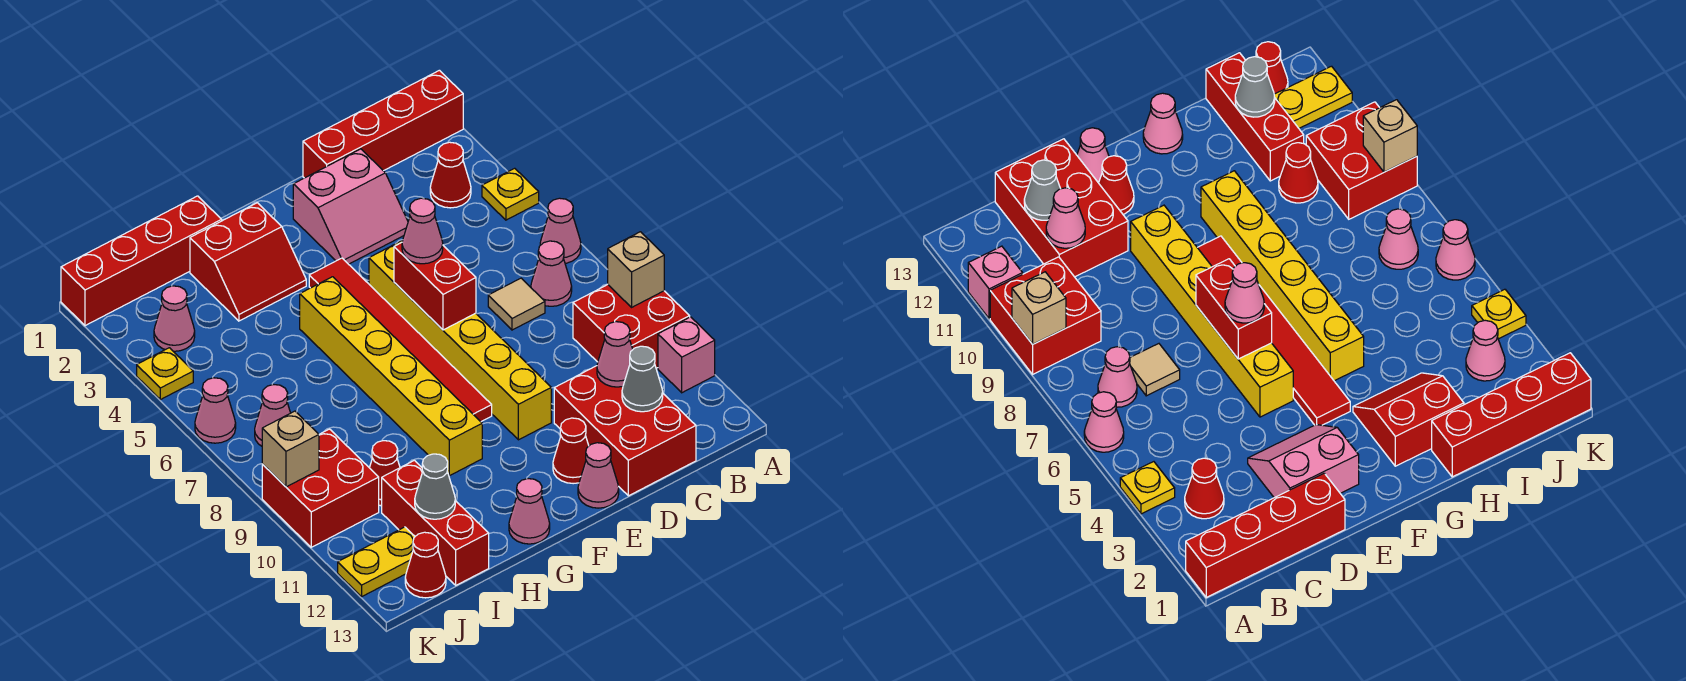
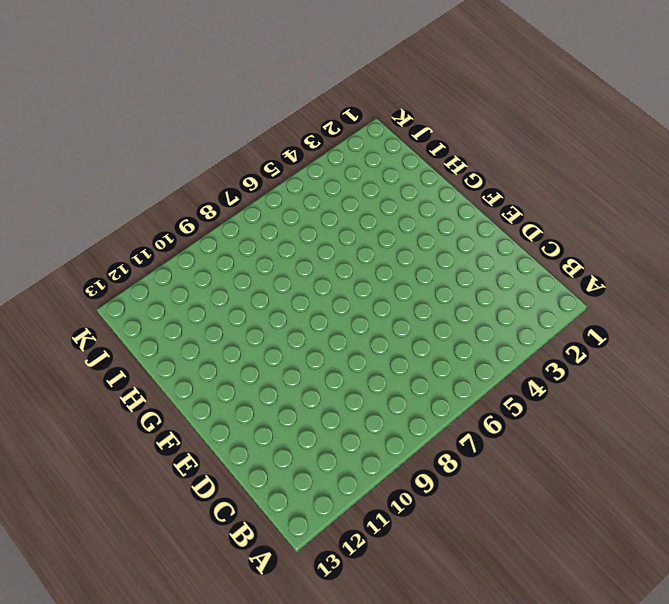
none -> red 1x4 brick [303,70,463,178]
none -> yellow 1x1 plate [482,168,539,220]
none -> pink 1x1 cone [540,198,581,263]
none -> red 2x2 brick [573,284,690,368]

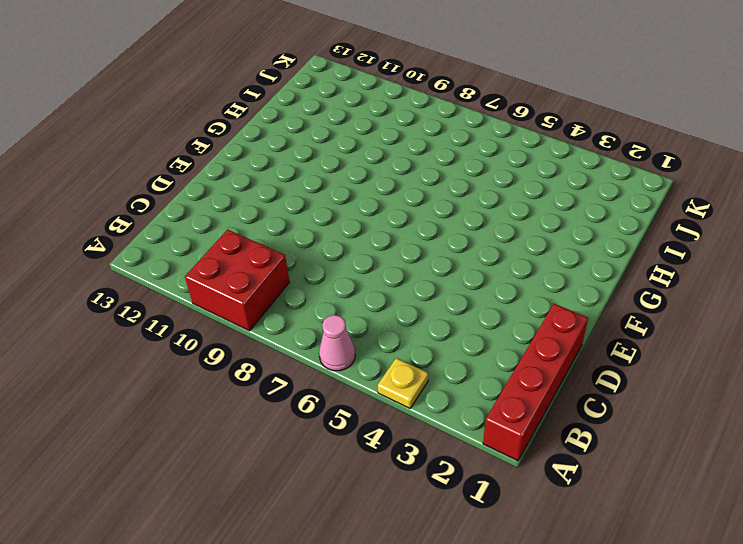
none -> pink 1x1 brick [658,317,715,393]
none -> red 1x1 cone [430,142,471,208]
none -> pink 1x1 cone [531,241,572,306]
none -> tan 1x1 tile [488,278,545,330]

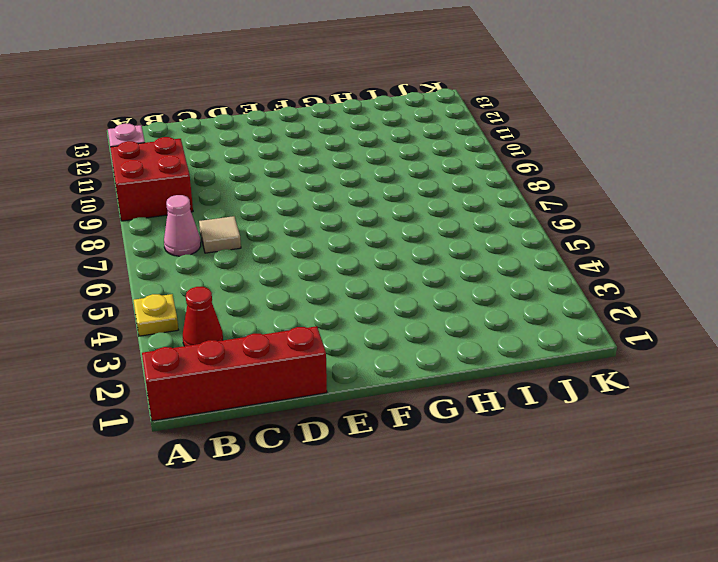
none -> pink 1x1 cone [540,198,581,263]
none -> red 2x3 brick [554,366,696,496]
none -> pink 2x2 slope [293,149,408,264]
none -> yellow 1x6 brick [369,241,551,440]

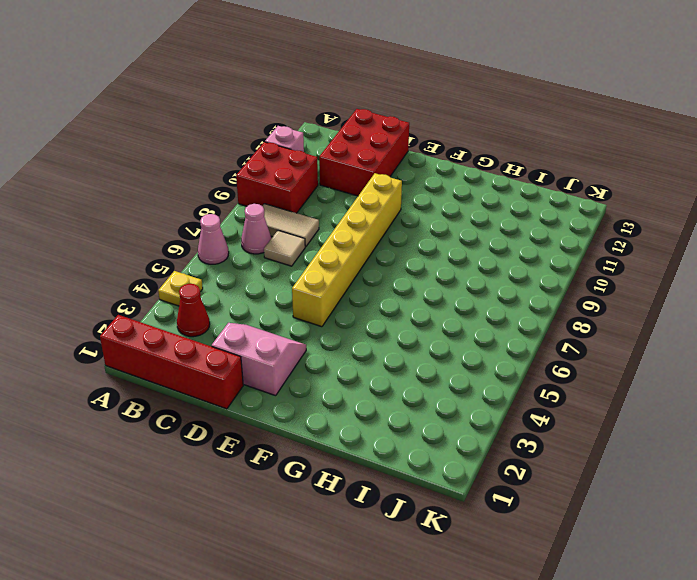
tan 1x2 tile [263,204,319,247] -> none
none -> red 1x1 cone [553,418,589,484]
none -> pink 1x1 cone [578,443,619,508]
none -> red 1x6 tile [309,258,492,422]
none -> red 2x2 slope [190,203,306,321]

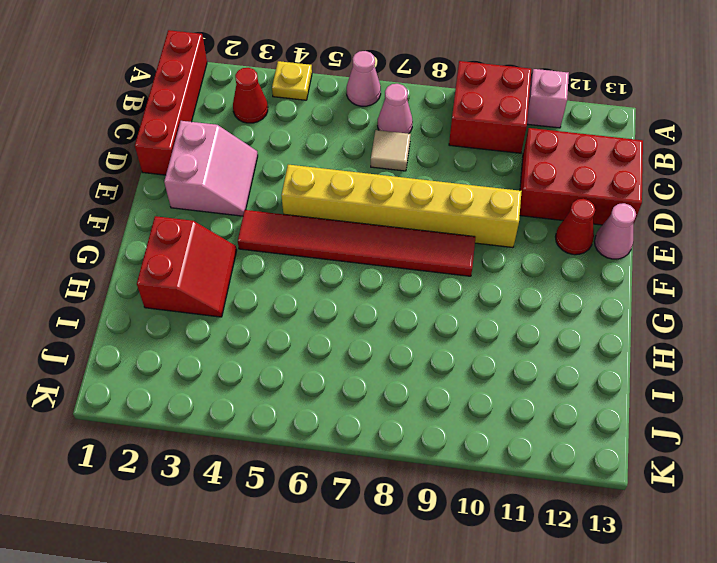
none -> yellow 1x6 brick [300,277,482,476]
none -> pink 1x1 cone [509,479,550,544]
none -> red 1x4 brick [61,196,222,326]
none -> red 1x1 cone [370,441,400,506]

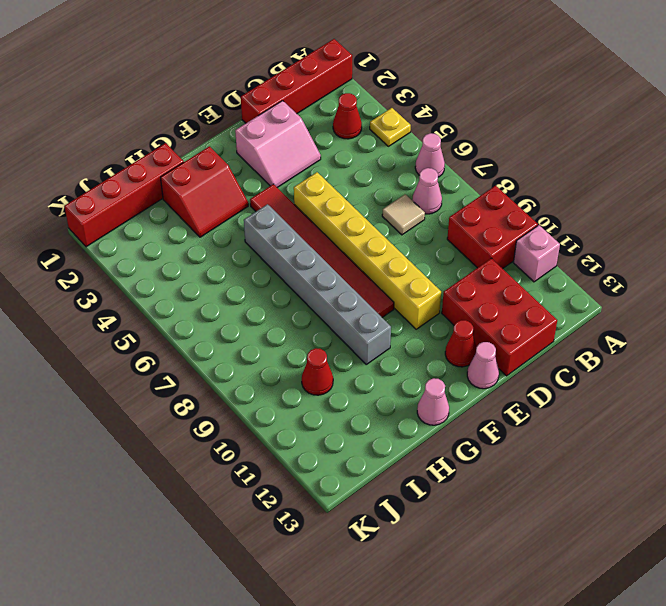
grey 1x6 brick [244,204,391,364] -> yellow 1x6 brick [300,277,482,476]
none -> red 1x3 brick [382,460,489,585]
none -> pink 1x1 cone [154,286,195,351]
none -> pink 1x1 cone [255,385,290,446]
none -> red 2x2 brick [262,429,379,547]

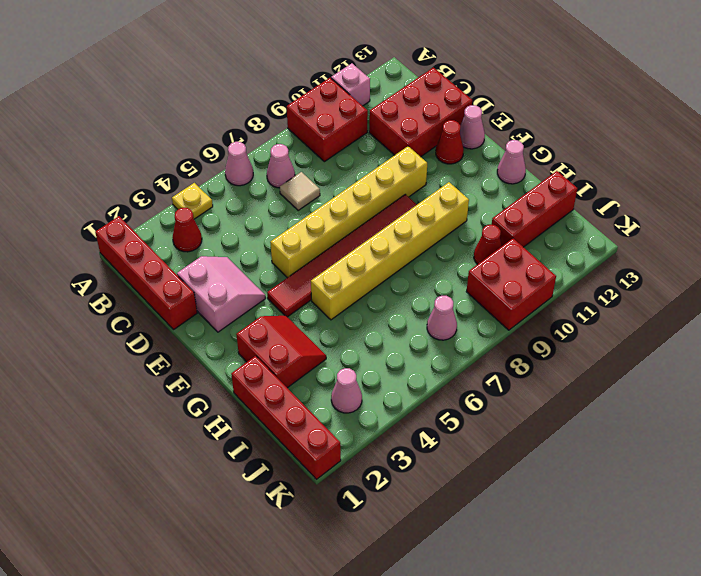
none -> yellow 1x2 plate [338,527,415,597]
none -> red 1x1 cone [405,532,446,598]
none -> yellow 1x1 plate [137,348,193,400]
none -> pink 1x1 cone [195,378,236,443]

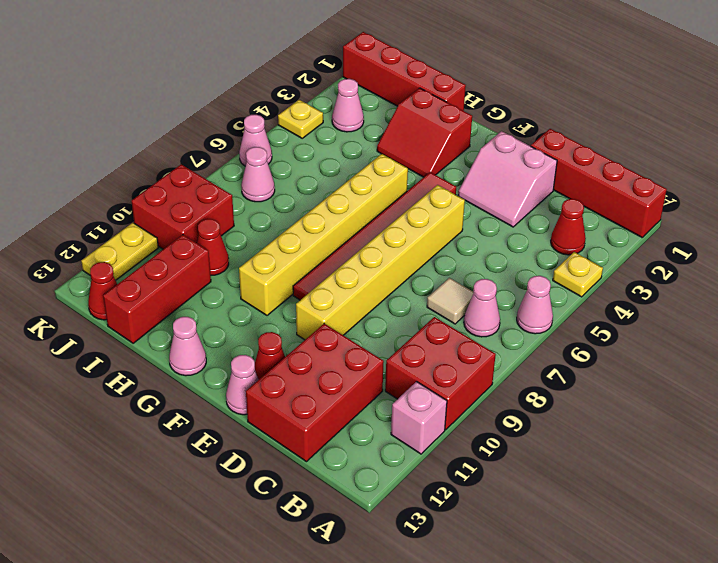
yellow 1x2 plate [81,223,158,280] -> yellow 1x2 plate turned to [338,527,415,597]
none -> tan 1x1 brick [608,232,664,307]
none -> pink 1x1 cone [597,322,633,387]
none -> grey 1x1 cone [622,346,663,412]
none -> red 1x2 brick [394,243,476,330]

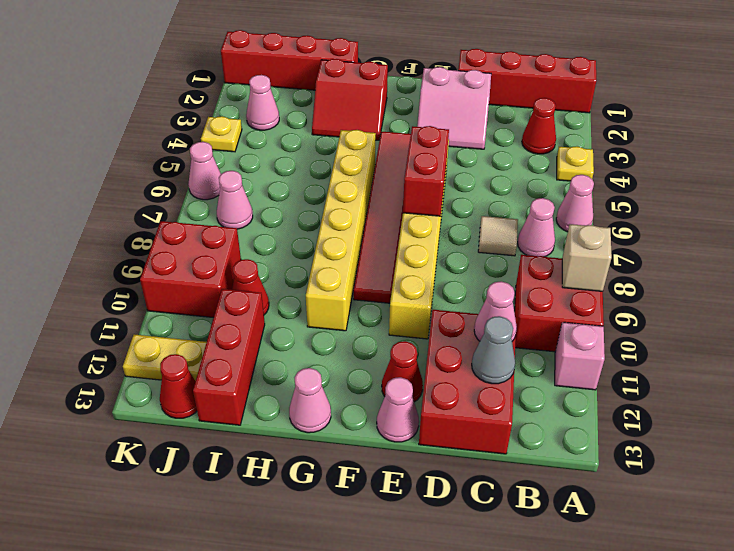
none -> grey 1x1 cone [415,454,455,519]
none -> tan 1x1 brick [262,411,319,487]
none -> pink 1x1 cone [402,198,443,264]

